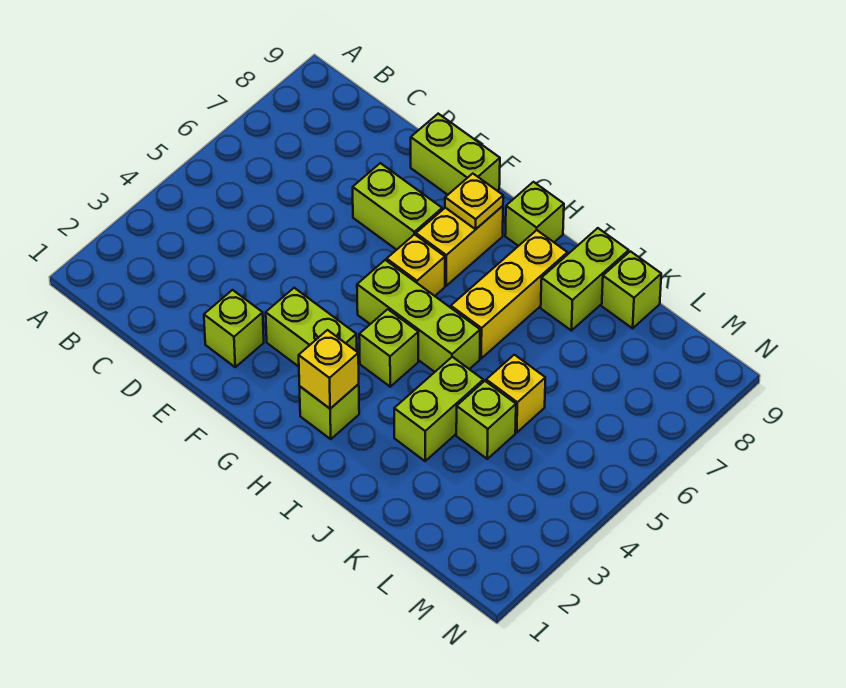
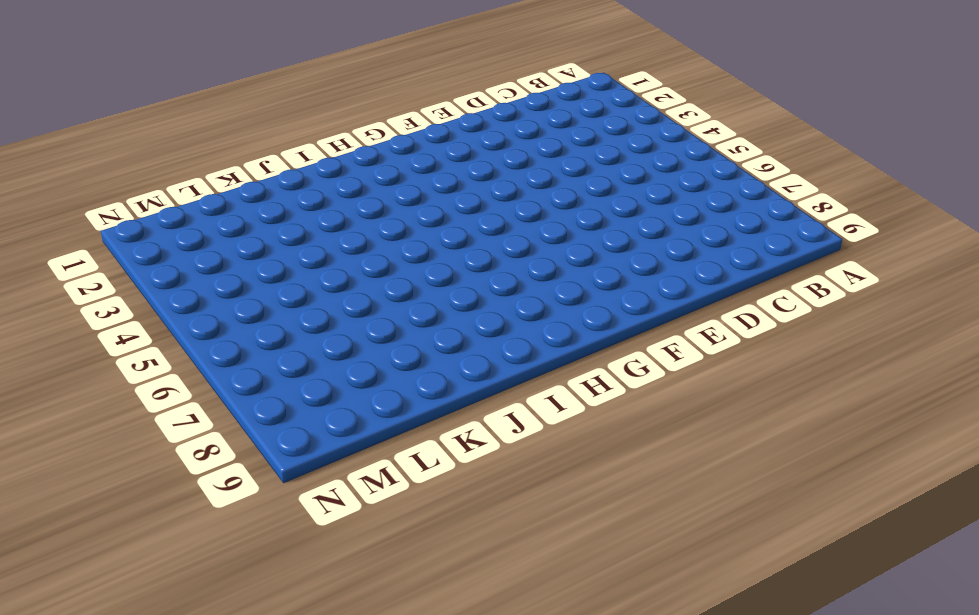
none -> lime 1x1 brick [204,290,264,367]
none -> lime 1x2 brick [353,163,442,250]
none -> lime 1x2 brick [411,114,500,195]

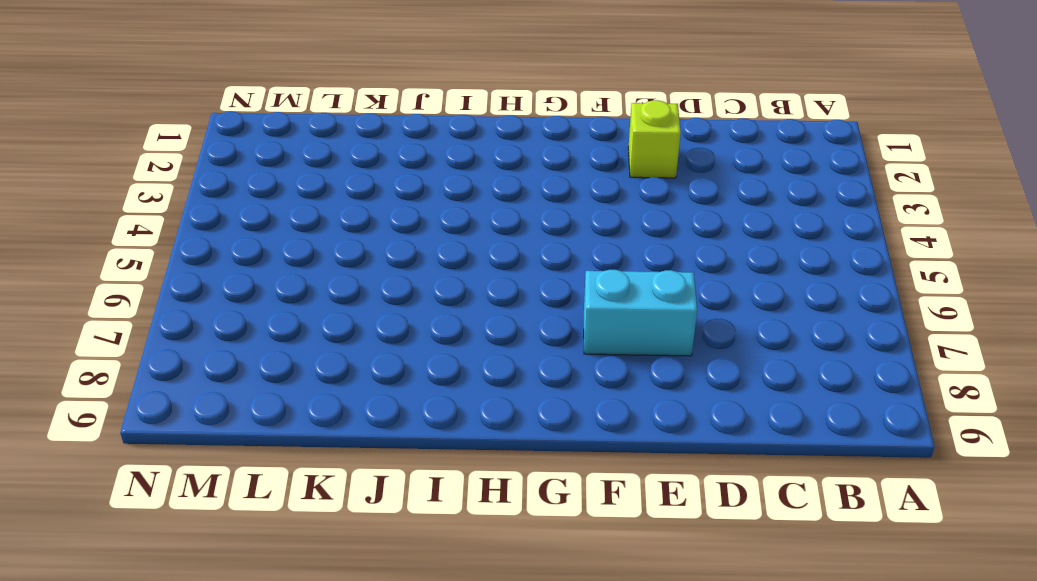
cyan 1x2 brick [584,270,697,356] -> lime 1x2 brick [353,163,442,250]
none -> lime 1x2 brick [411,114,500,195]
none -> lime 1x2 brick [266,288,357,367]
none -> lime 1x3 brick [357,260,480,372]

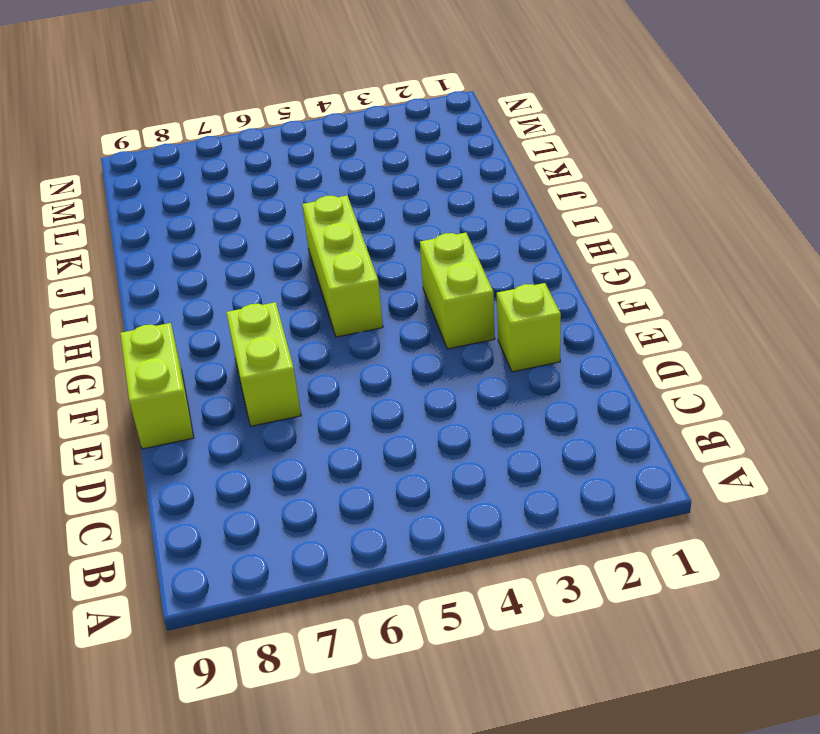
none -> yellow 1x1 brick [387,234,445,296]
none -> yellow 1x2 brick [416,206,503,286]
none -> lime 1x1 brick [299,384,359,439]

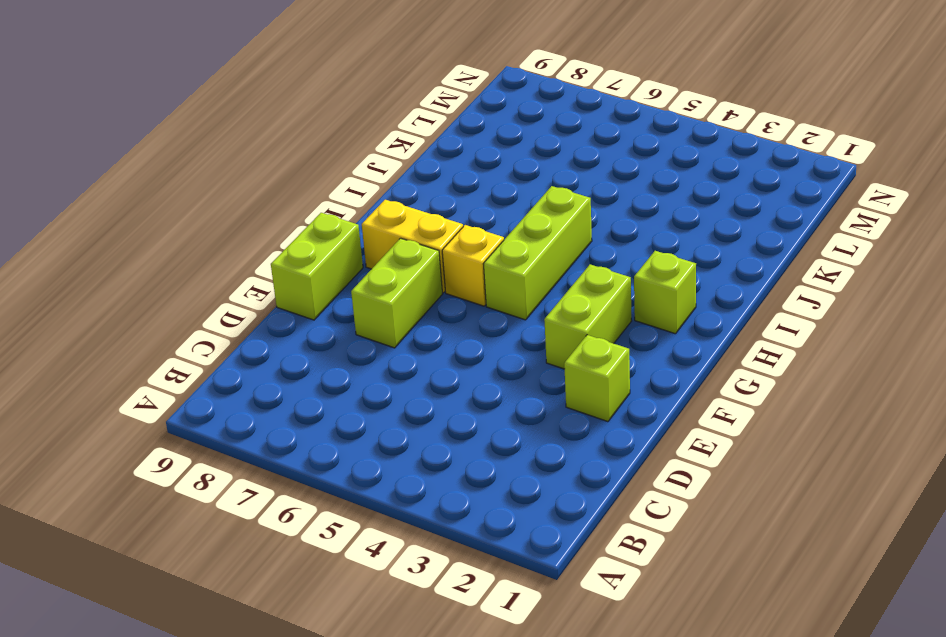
none -> lime 1x1 brick [359,309,418,387]
none -> lime 1x1 brick [505,182,564,246]
none -> yellow 1x3 brick [451,230,568,358]

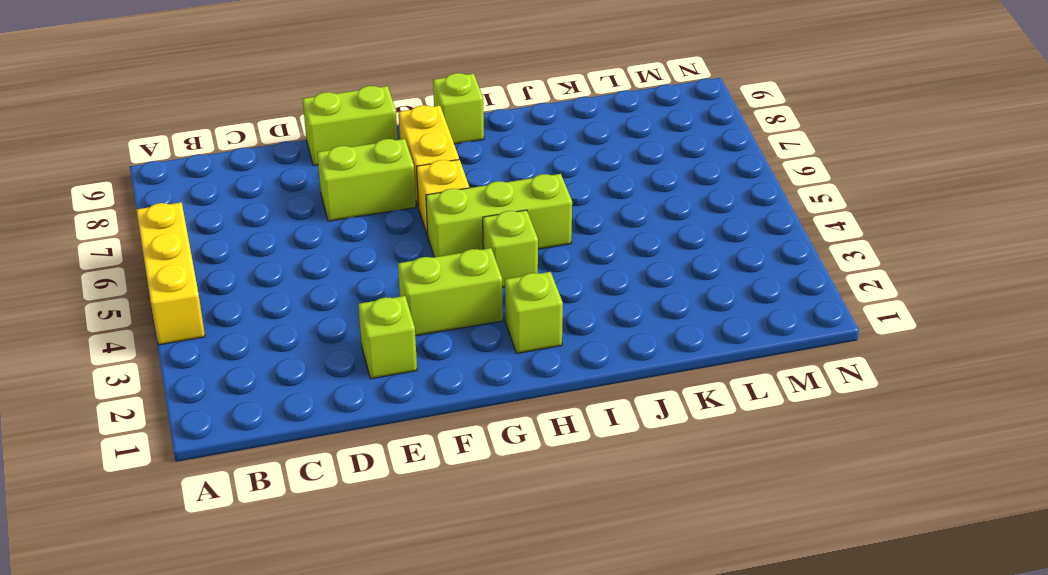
yellow 1x3 brick [136,202,205,345] -> yellow 1x3 brick moved to [451,230,568,358]
none -> lime 1x2 brick [394,357,483,461]
none -> lime 1x2 brick [541,228,629,331]
none -> lime 1x1 brick [456,381,516,459]

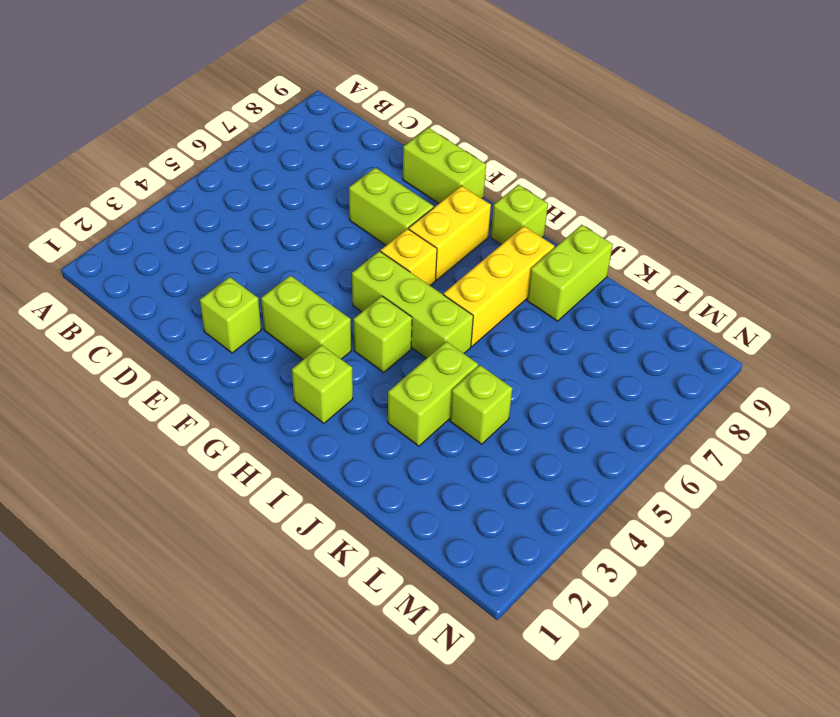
none -> yellow 1x1 brick [486,355,545,432]
none -> lime 1x1 brick [602,251,661,328]
none -> yellow 1x1 plate [445,174,503,229]

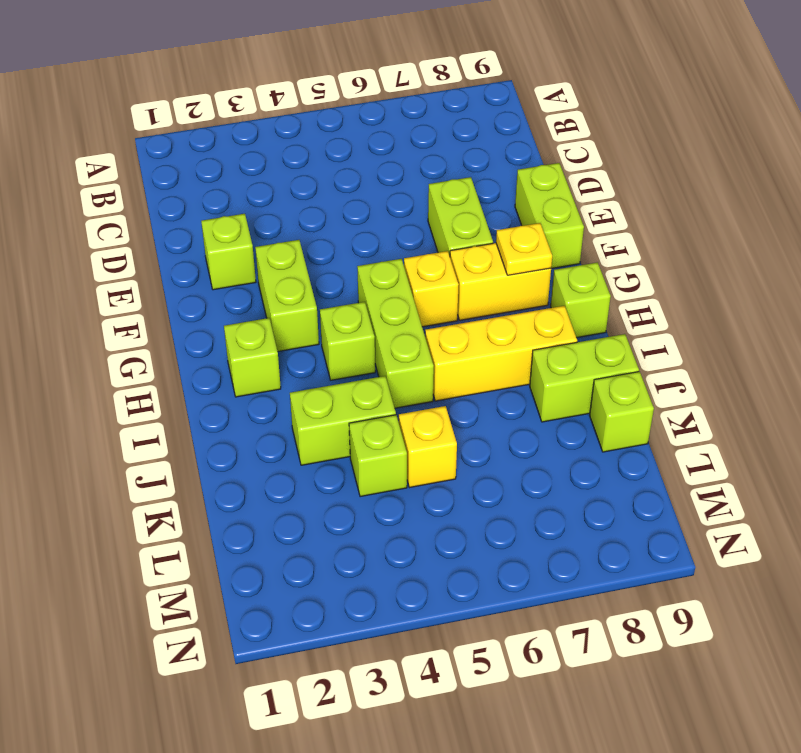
none -> yellow 1x1 brick [299,330,359,409]

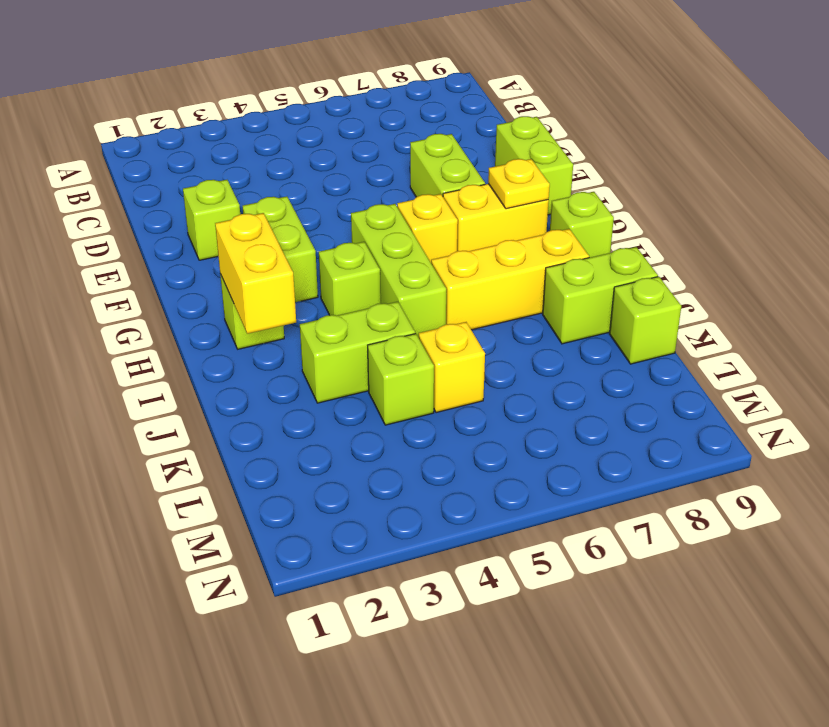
yellow 1x2 brick [215,213,296,334] -> yellow 1x1 brick [299,330,359,409]

